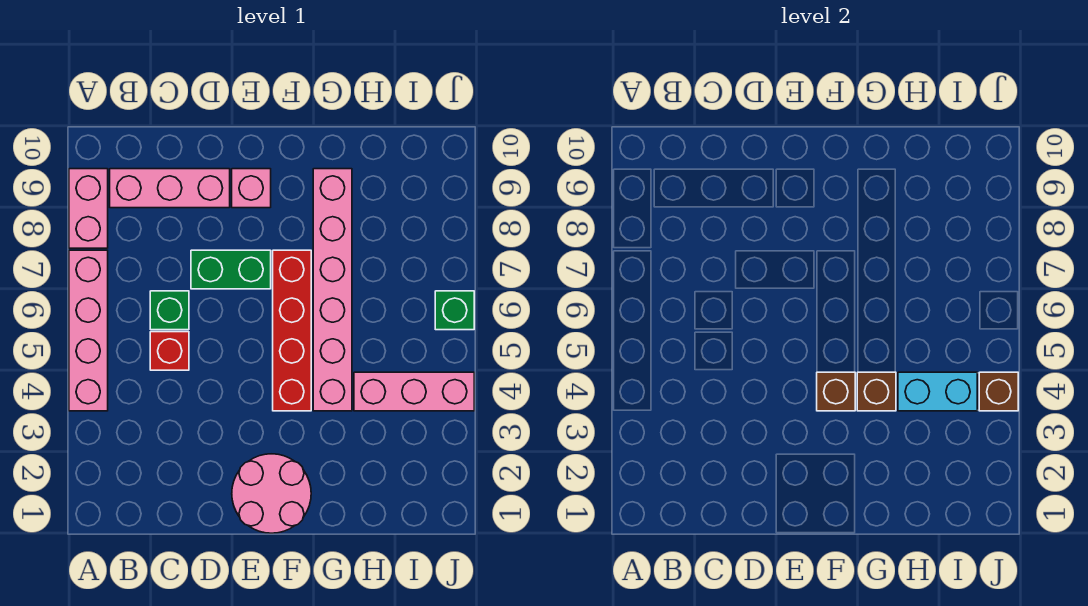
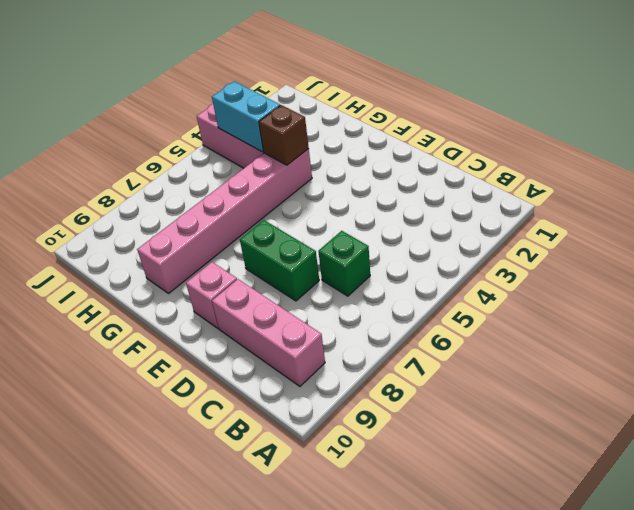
none -> pink 1x4 brick [69,250,108,411]
none -> pink 1x2 brick [69,169,108,248]
none -> red 1x1 brick [150,332,189,370]

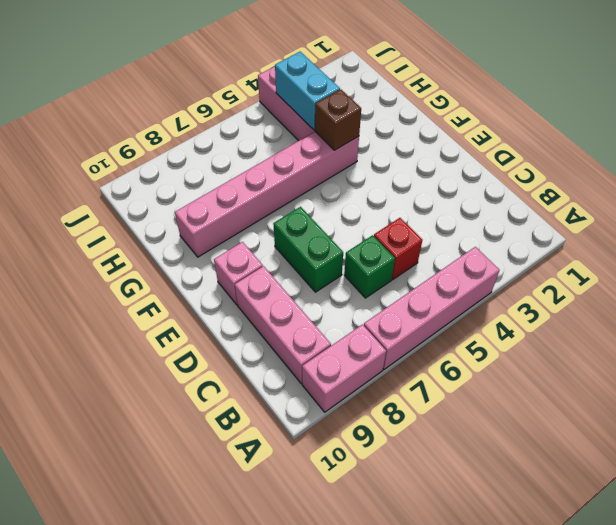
none -> pink 2x2 round brick [232,454,311,533]
none -> red 1x4 brick [273,250,311,411]
none -> green 1x1 brick [435,291,474,330]

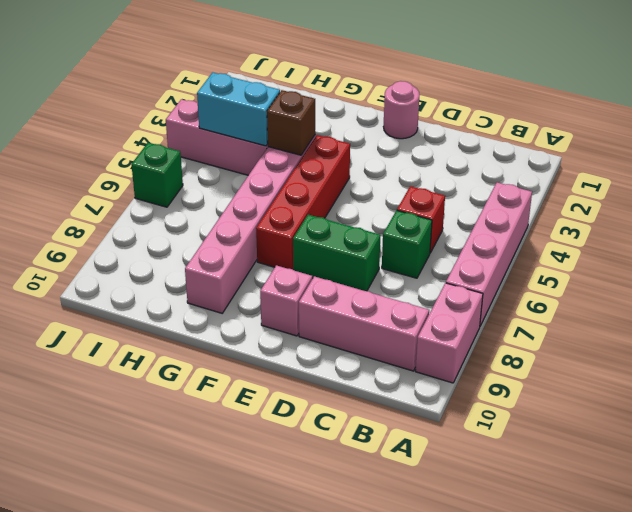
pink 1x1 round brick [383,81,419,139] -> pink 2x2 round brick [232,454,311,533]
none -> brown 1x1 brick [817,372,855,411]
none -> brown 1x1 brick [979,372,1018,411]

